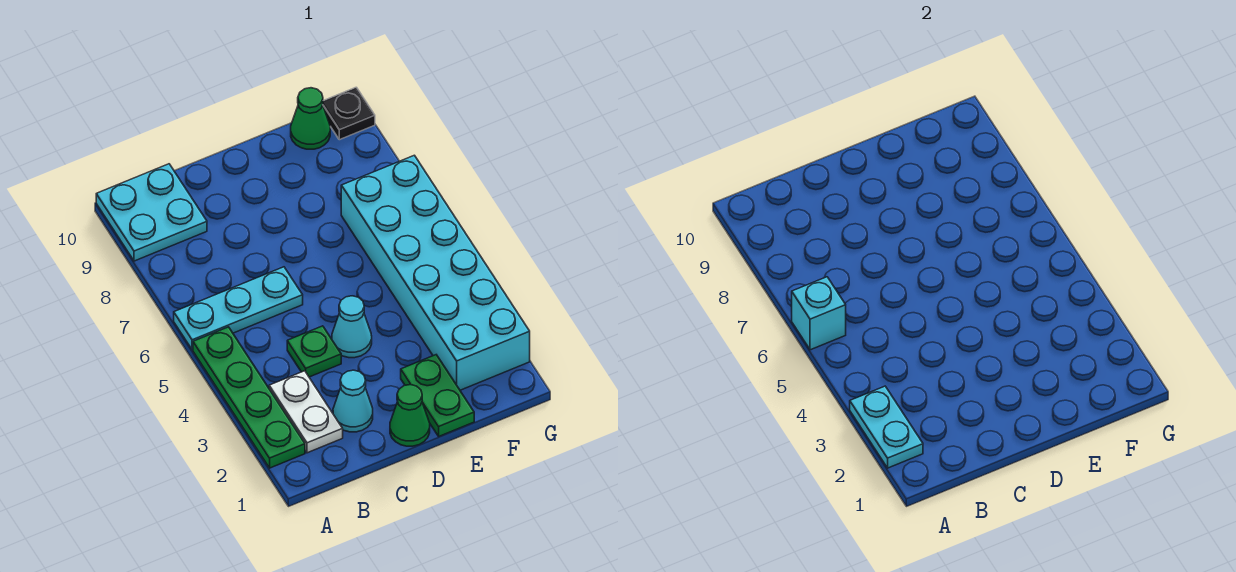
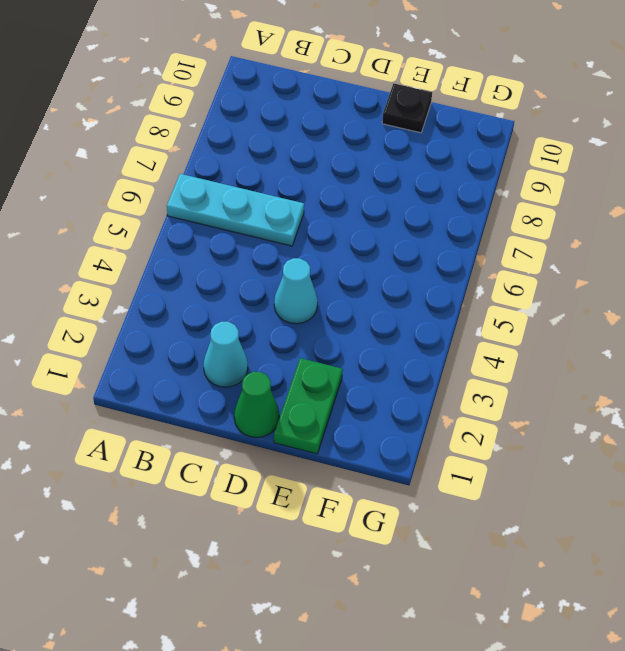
black 1x1 plate [382,83,432,133] -> black 1x1 plate moved to [323,87,375,140]
none -> green 1x4 plate [193,327,305,468]
none -> cyan 2x2 plate [96,164,207,261]
none -> white 1x2 plate [269,371,343,453]

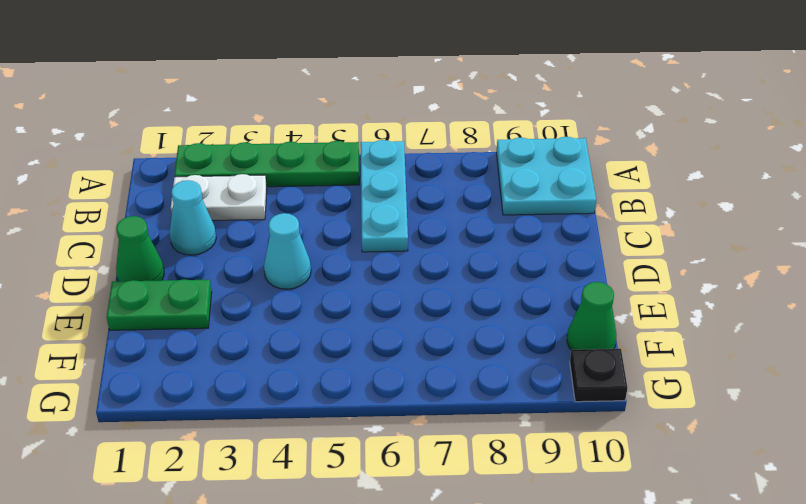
none -> green 1x1 plate [287,326,341,377]
none -> cyan 2x6 brick [341,155,530,390]
none -> cyan 1x2 plate [850,386,923,468]

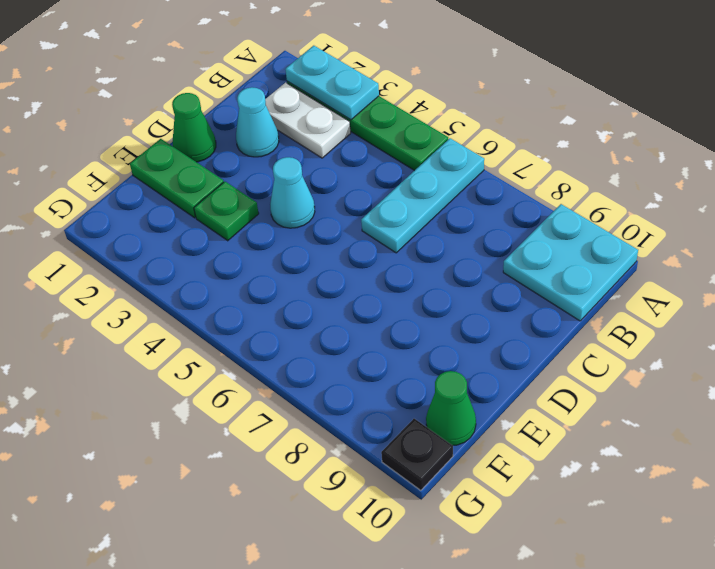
green 1x1 plate [194,182,259,241] -> green 1x1 plate moved to [287,326,341,377]
none -> cyan 2x6 brick [341,155,530,390]
none -> cyan 1x1 brick [792,277,846,350]

